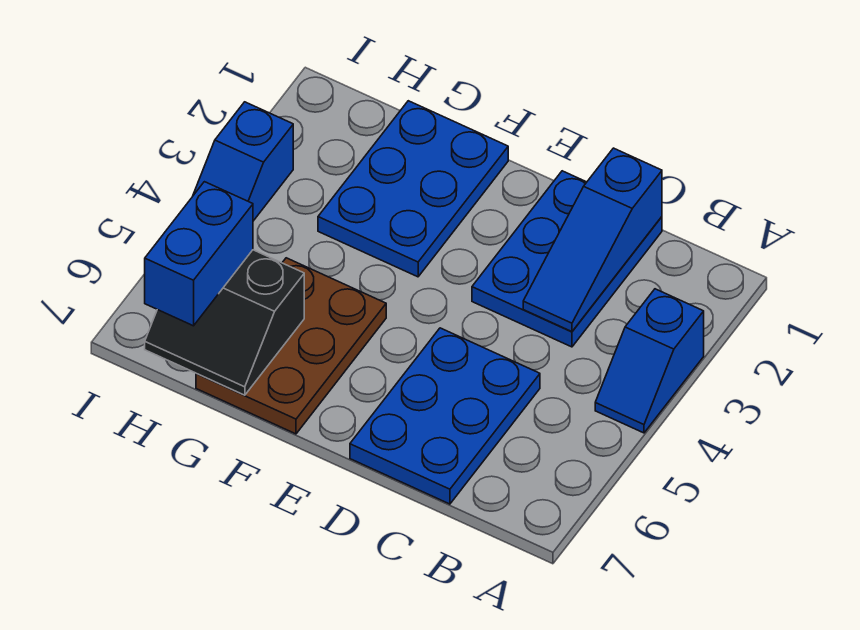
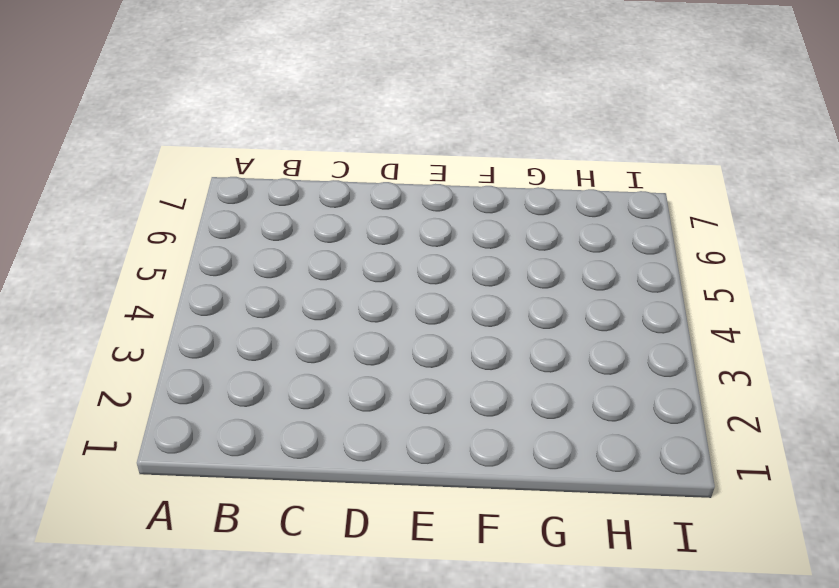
none -> blue 1x2 slope [595,289,704,433]
none -> blue 2x3 plate [472,171,662,347]

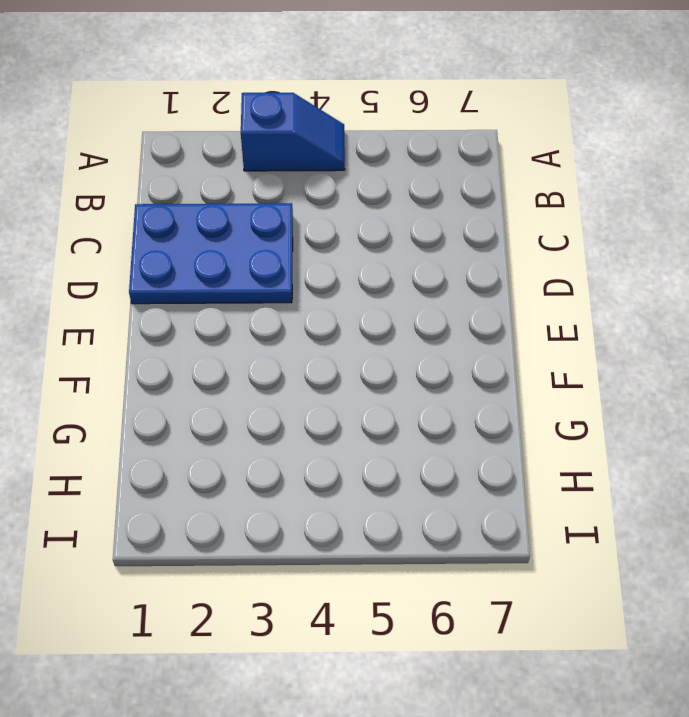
none -> blue 2x3 plate [350,328,540,504]
none -> blue 2x3 plate [318,101,508,277]

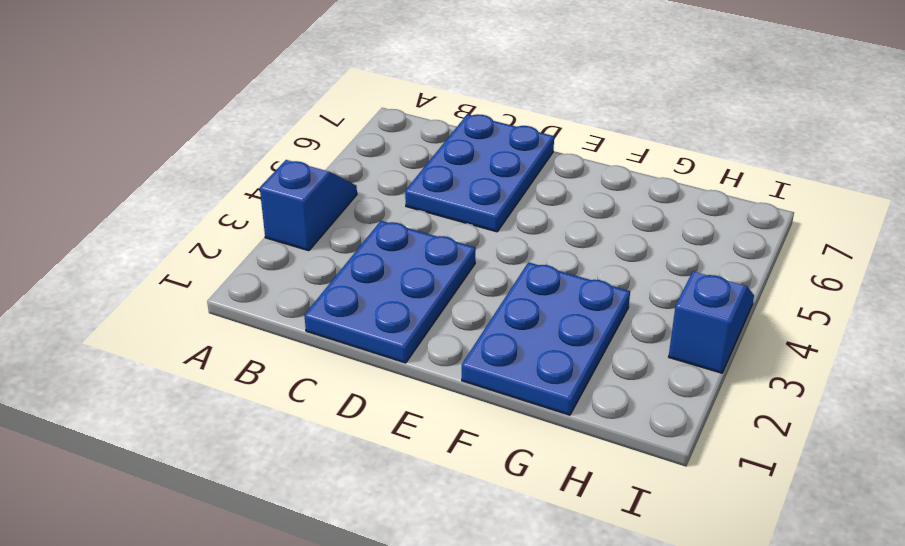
none -> brown 2x3 plate [196,258,386,434]
none -> blue 1x3 slope [523,148,662,332]

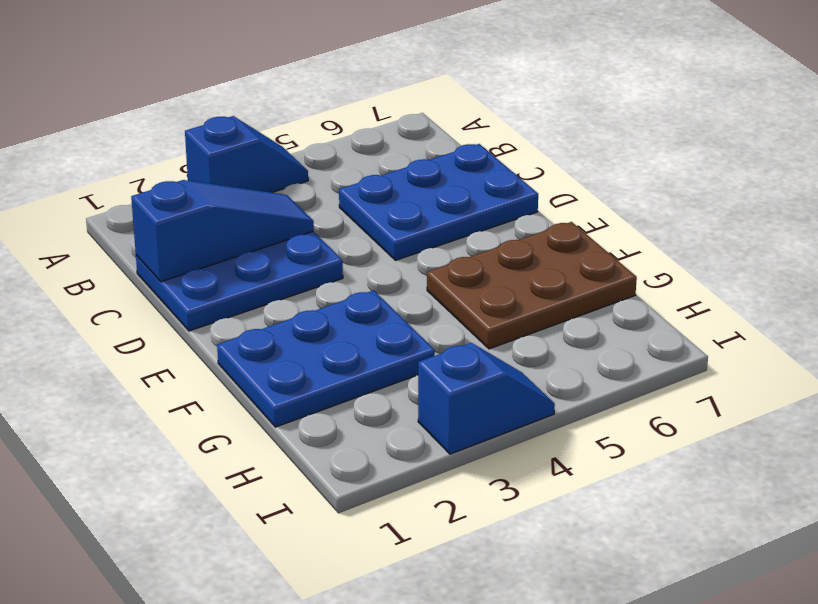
none -> black 2x2 slope [145,250,304,395]
none -> blue 1x2 brick [145,182,253,326]

